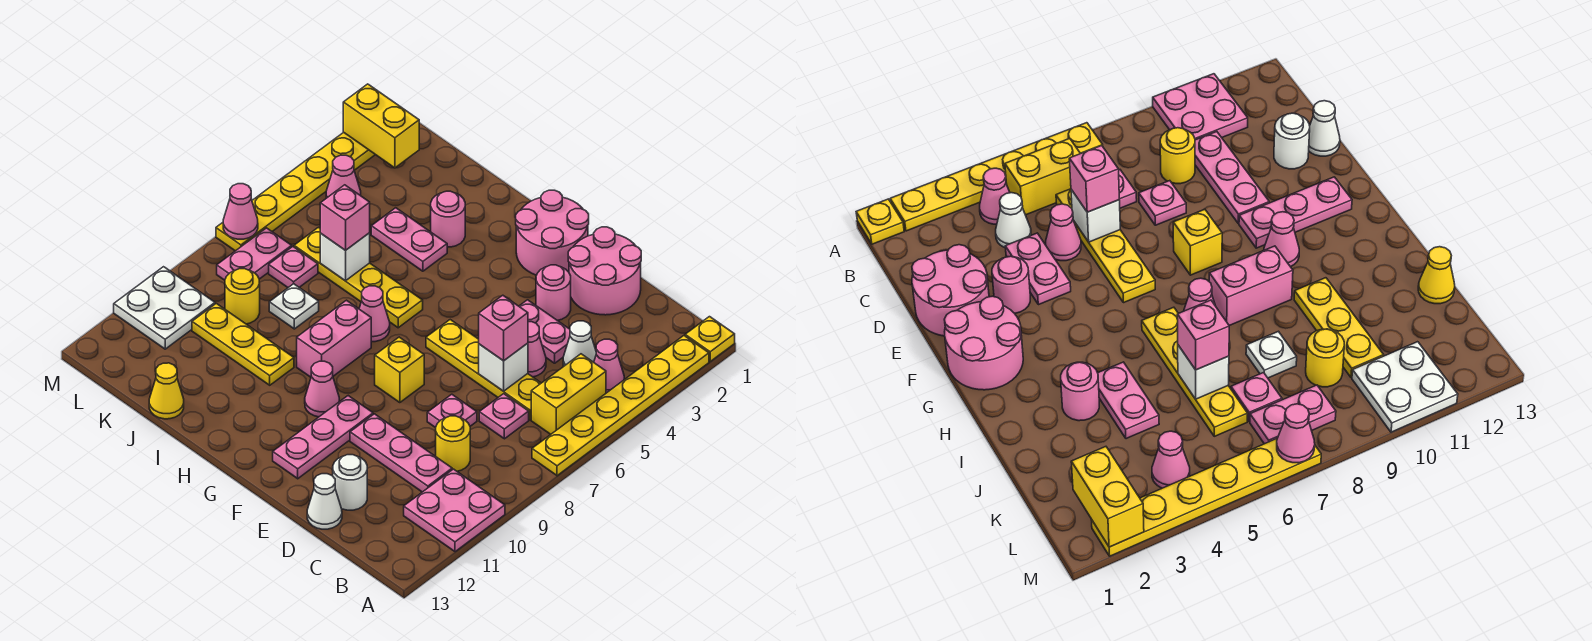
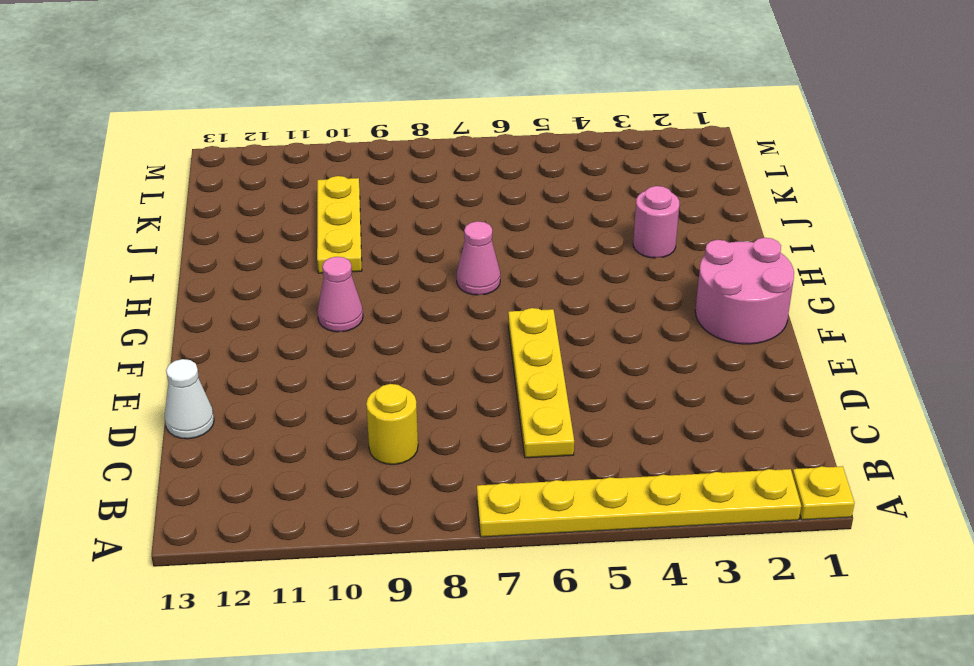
none -> pink 2x2 plate [404,469,505,552]
none -> pink 1x1 cone [594,339,624,393]
none -> yellow 1x2 brick [531,354,606,434]
none -> white 1x1 cone [563,321,596,367]

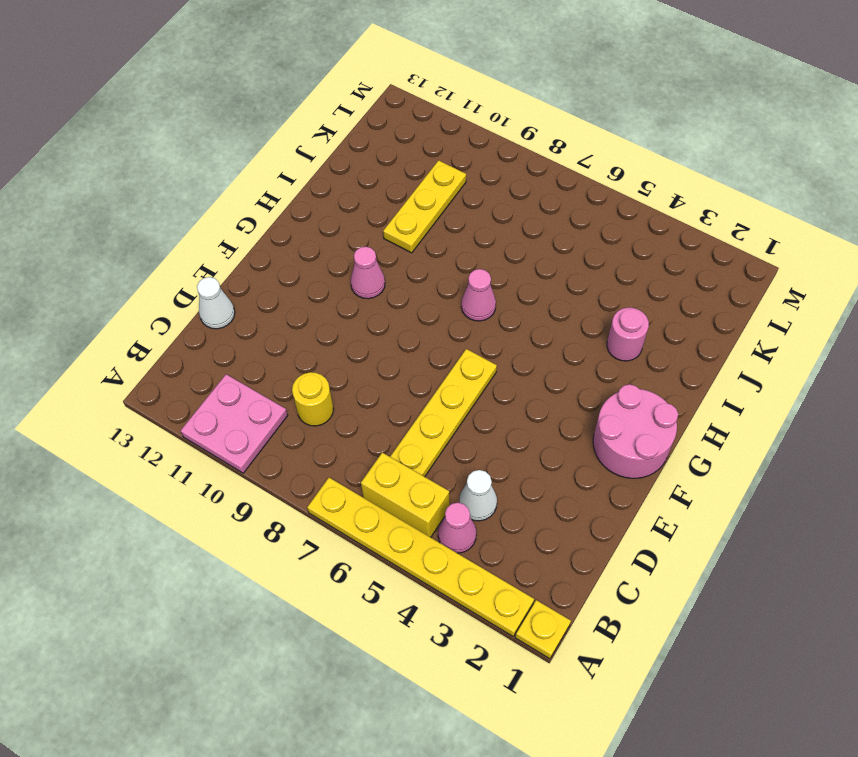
none -> pink 1x1 plate [479,394,529,439]
none -> pink 1x3 plate [350,414,452,492]
none -> pink 2x2 round brick [568,227,641,315]
none -> pink 1x2 plate [519,300,570,363]

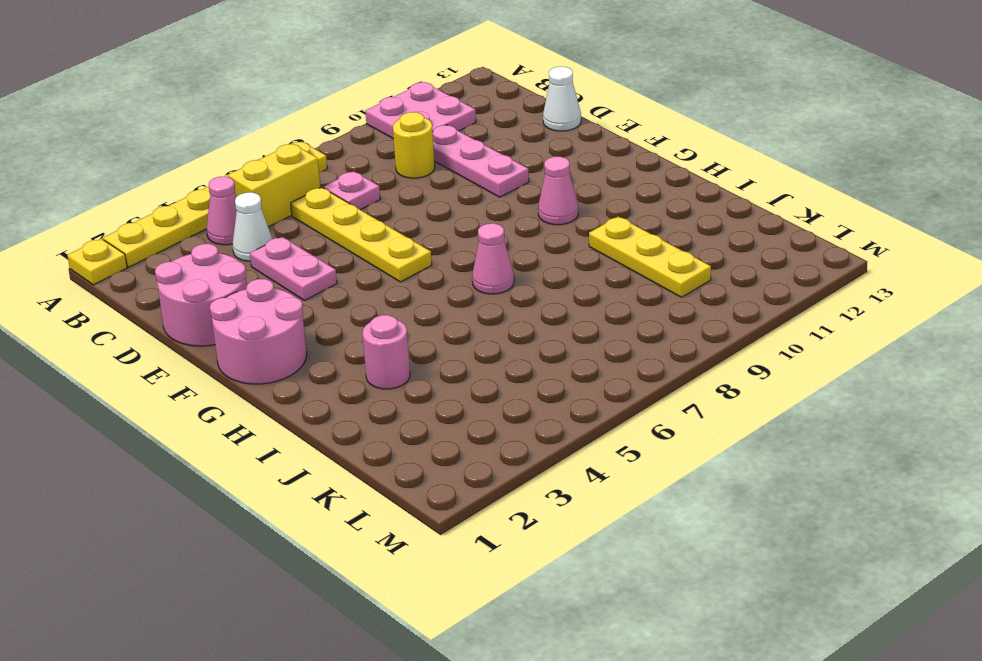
none -> pink 1x1 cone [528,322,546,377]
none -> pink 1x1 plate [427,394,477,428]
none -> white 1x1 round brick [333,455,367,510]
none -> pink 1x1 round brick [536,265,571,320]

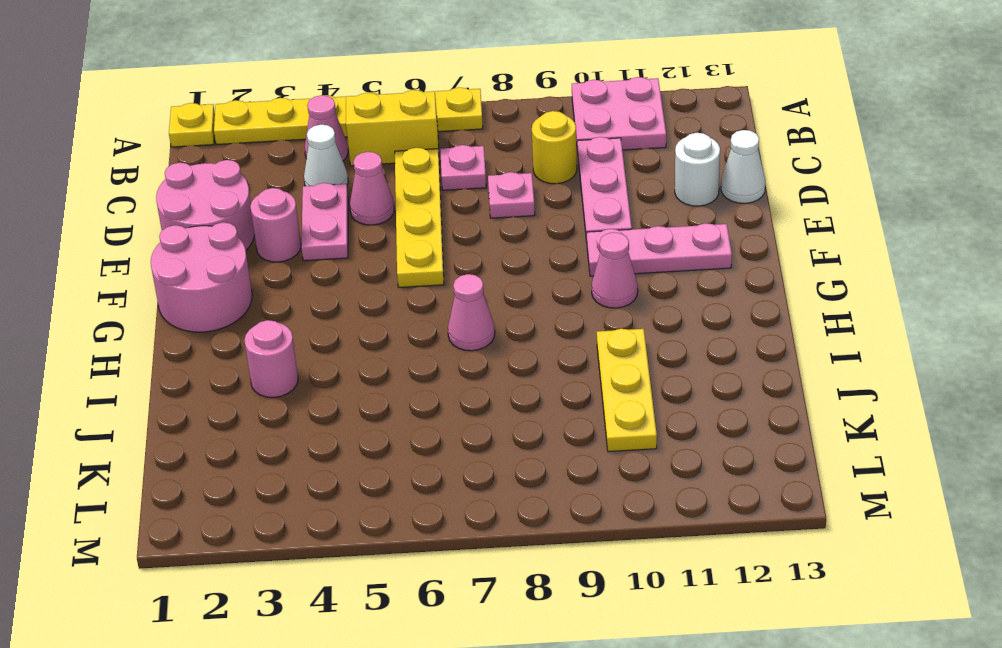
none -> yellow 1x1 brick [375,337,424,403]
none -> yellow 1x4 plate [294,227,423,328]
none -> pink 1x2 brick [297,300,371,377]
none -> pink 1x2 plate [371,208,447,271]

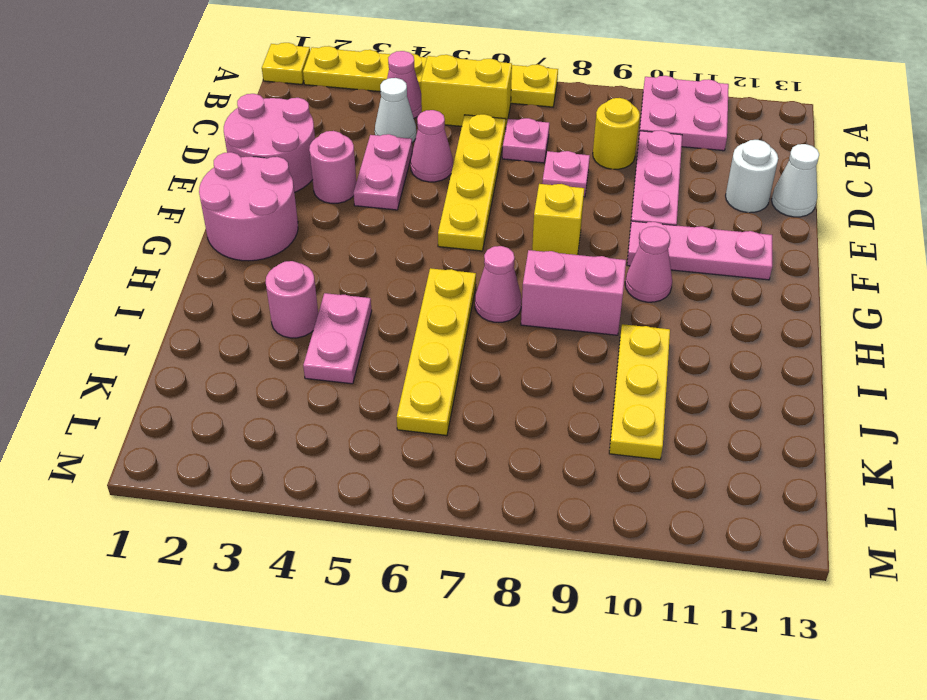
none -> white 1x1 plate [269,284,319,329]
none -> yellow 1x1 cone [149,363,184,419]
none -> pink 1x1 plate [269,247,318,288]
none -> yellow 1x1 round brick [225,269,260,324]

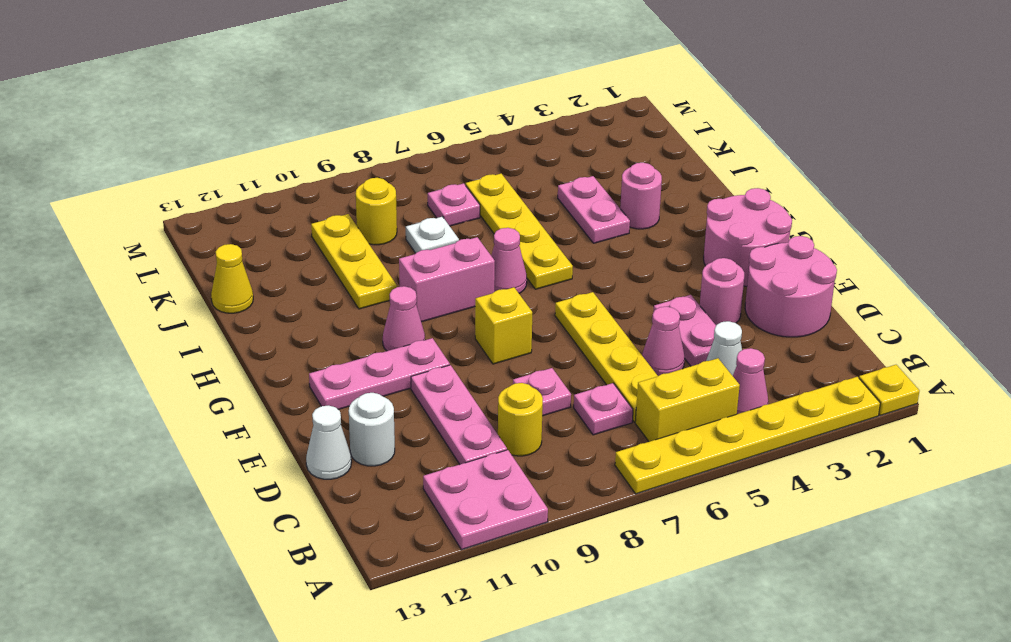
none -> pink 1x1 cone [326,155,361,198]
none -> pink 1x2 plate [217,228,292,280]
none -> white 2x2 plate [114,267,215,349]
none -> yellow 1x6 plate [216,132,375,251]

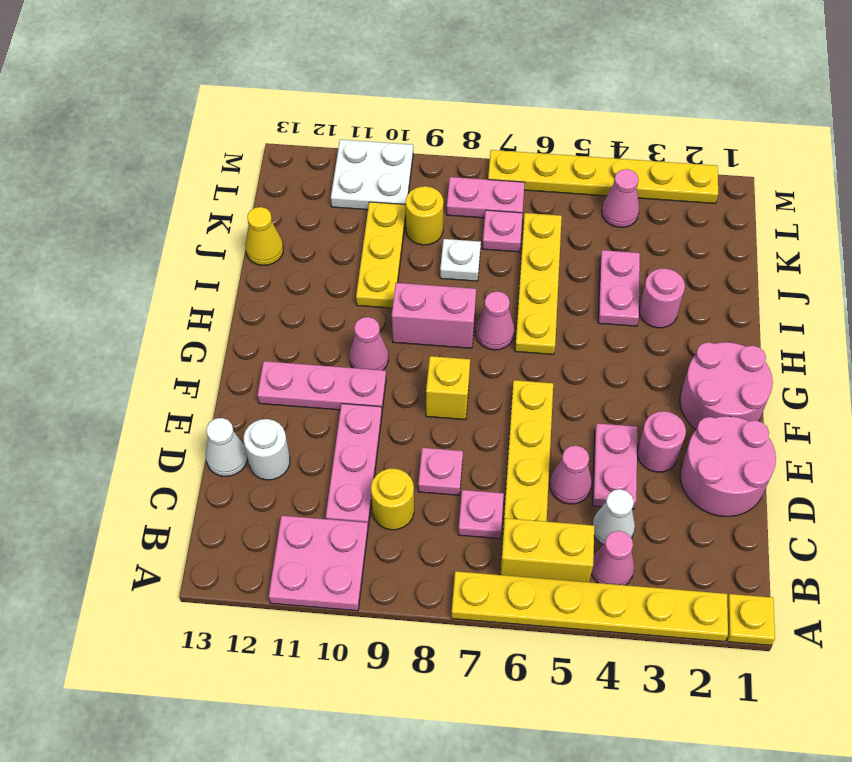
none -> white 1x1 brick [479,343,528,391]
none -> white 1x1 brick [320,233,370,281]
none -> yellow 1x2 brick [343,84,419,168]
none -> pink 1x1 cone [223,184,258,239]

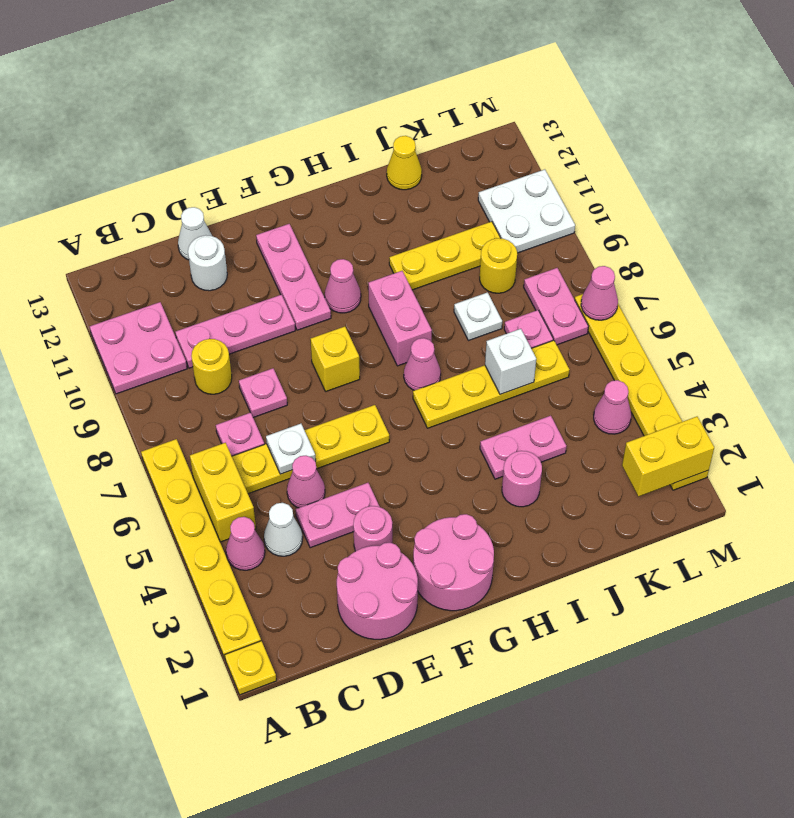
white 1x1 plate [266,424,316,474] -> white 1x1 brick [479,343,528,391]
none -> pink 1x1 brick [479,295,528,361]
none -> pink 1x1 brick [320,185,370,250]

